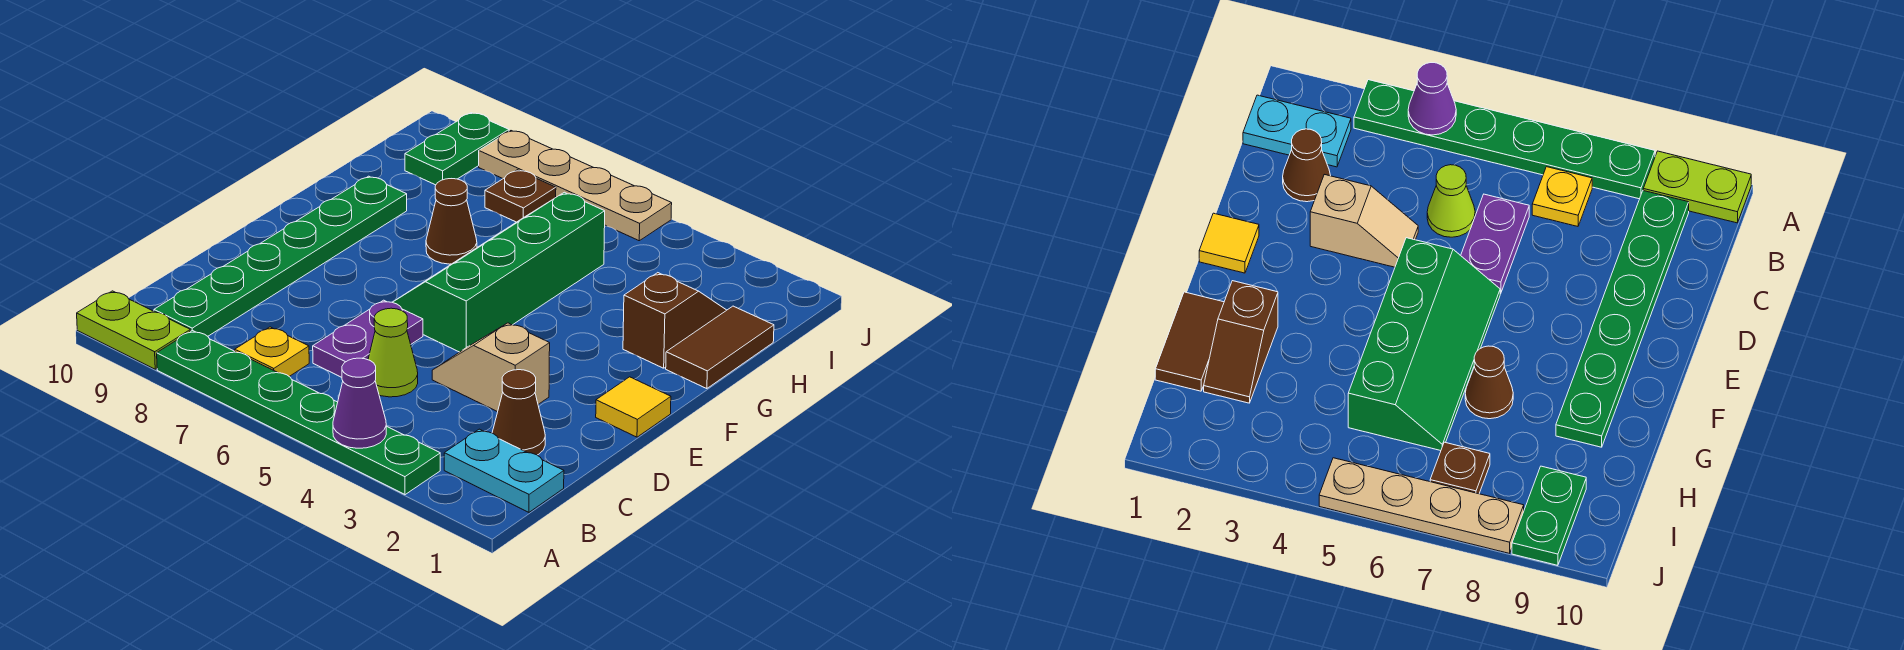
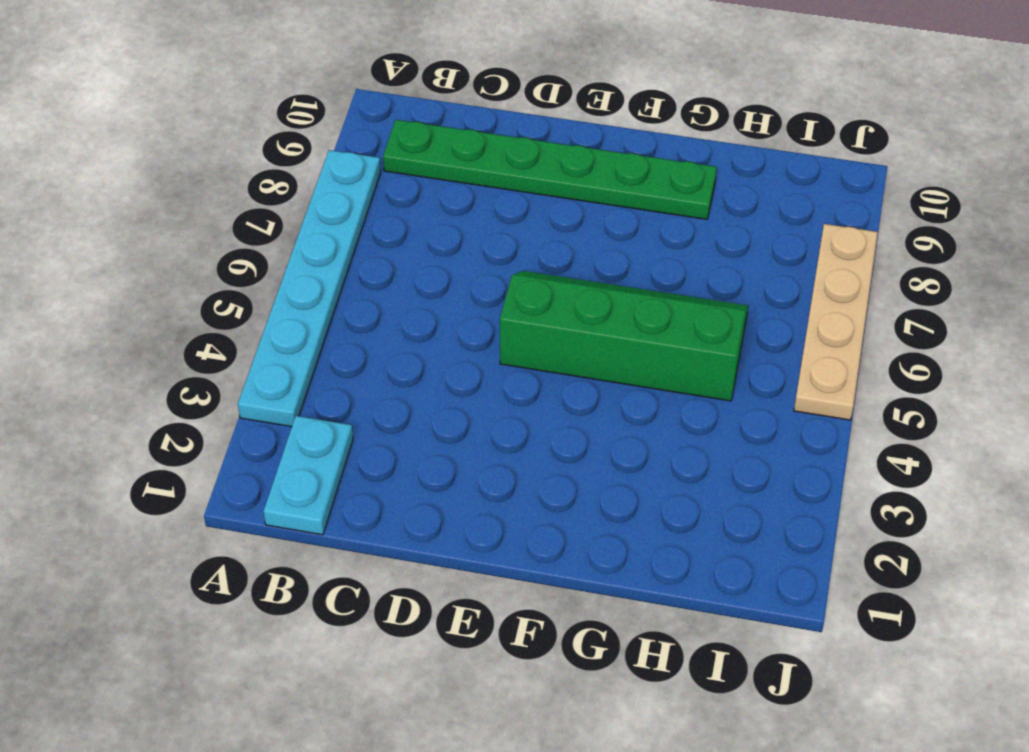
cyan 1x6 plate [238,150,381,427] -> green 1x6 plate [157,330,440,495]
none -> lime 1x2 plate [77,291,190,369]
none -> yellow 1x1 plate [235,327,309,377]
none -> brown 1x1 cone [492,370,545,455]

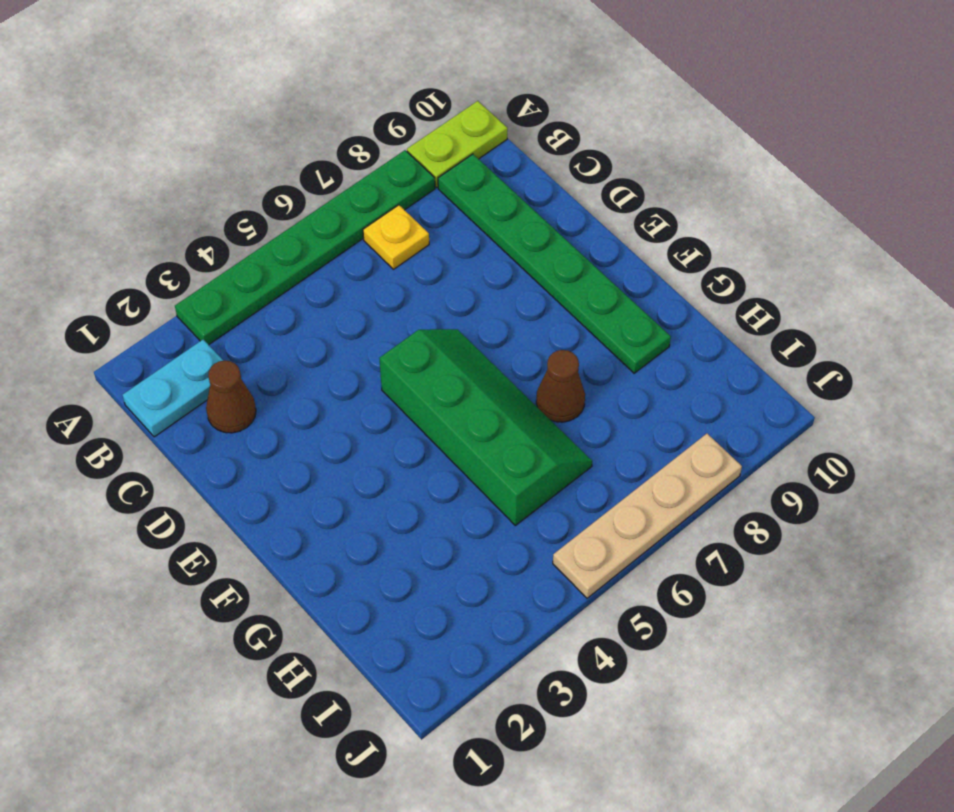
none -> lime 1x1 cone [368,308,418,397]
none -> purple 1x2 plate [313,300,423,377]
none -> tan 1x2 slope [432,323,550,412]

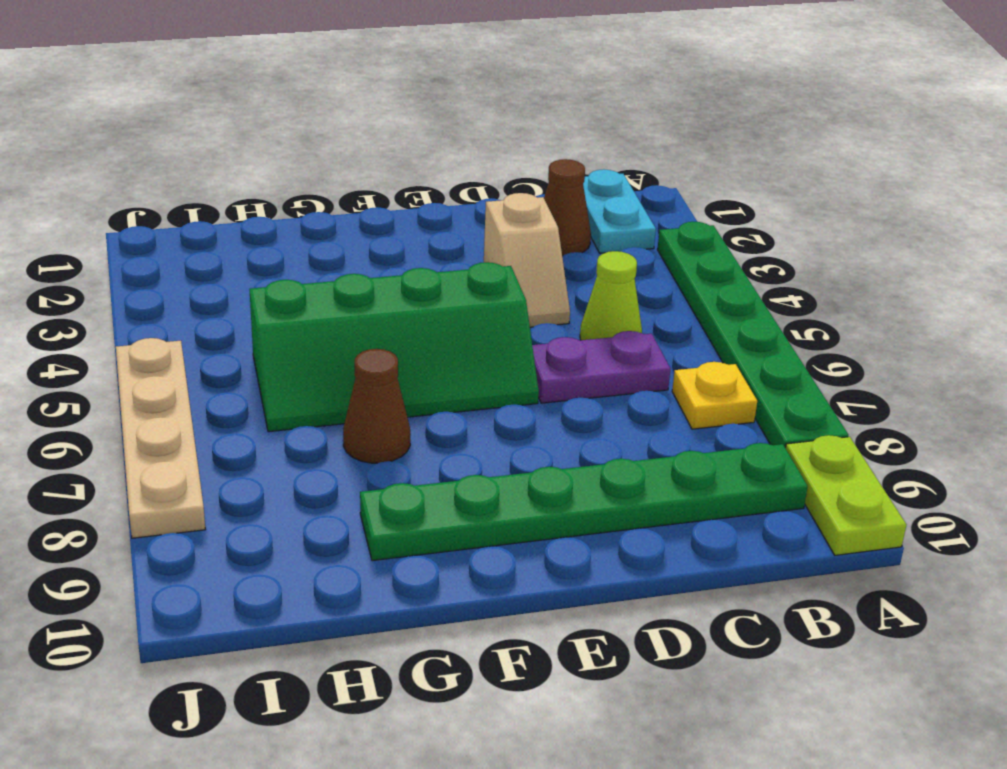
none -> yellow 1x1 tile [596,377,671,437]
none -> brown 1x2 tile [666,306,774,389]
none -> brown 1x2 slope [623,273,726,368]

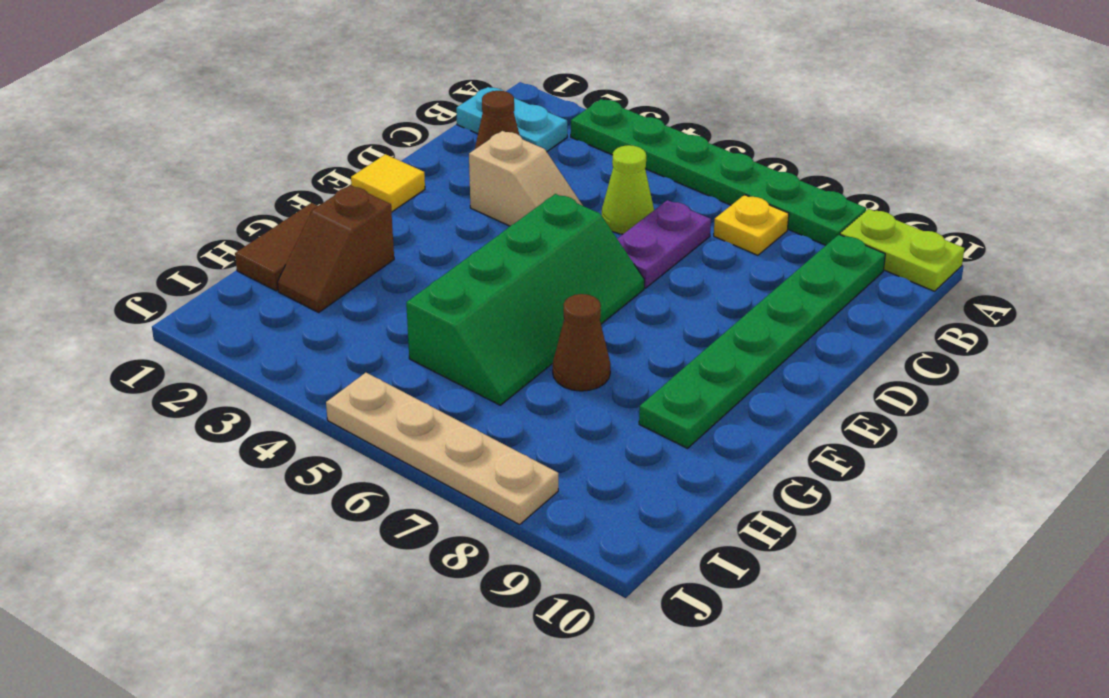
none -> brown 1x1 plate [485,170,556,222]
none -> green 1x2 plate [405,113,509,185]
none -> purple 1x1 cone [333,358,386,448]

